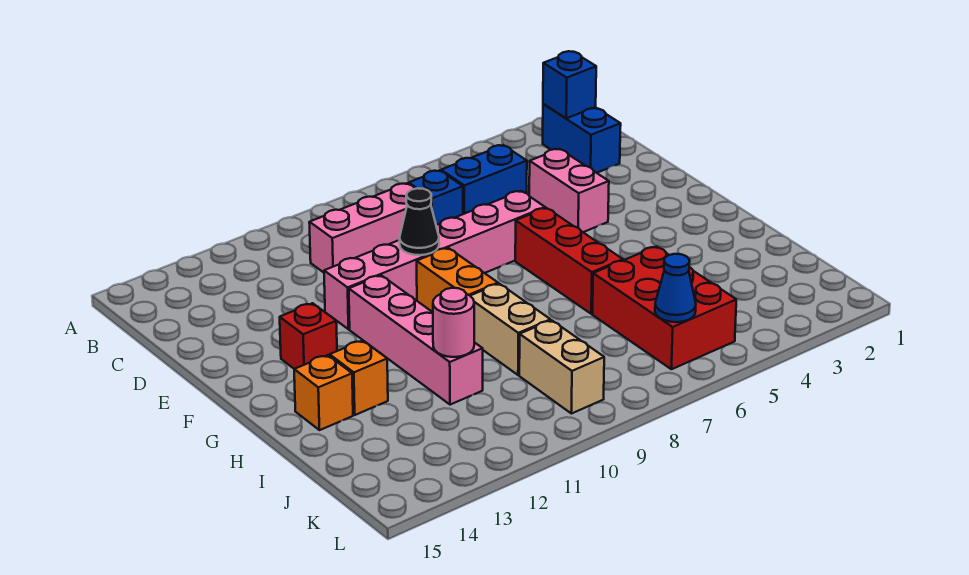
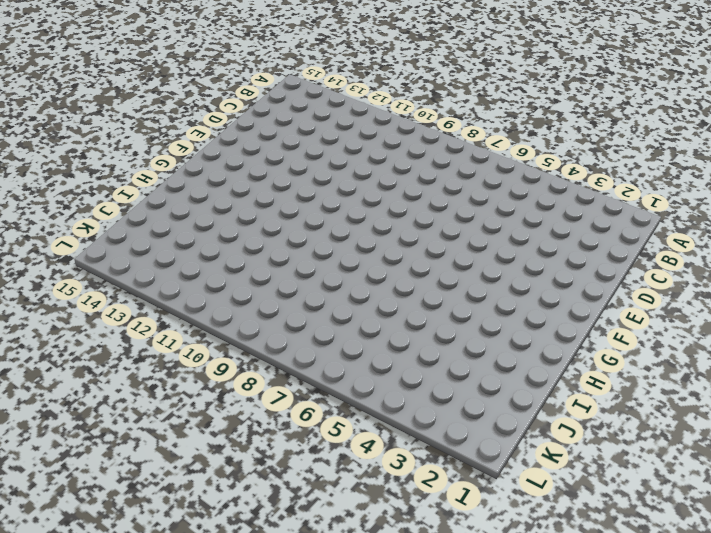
none -> blue 1x2 brick [543,104,621,173]
none -> blue 1x2 brick [441,145,527,214]
none -> blue 1x1 brick [409,170,463,225]

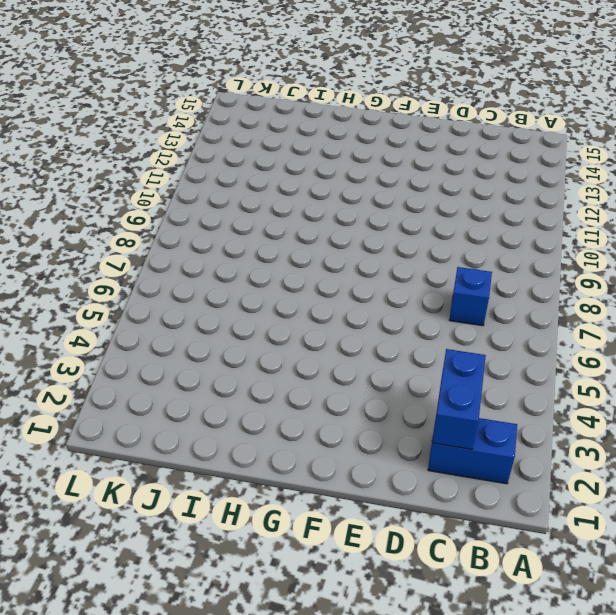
blue 1x2 brick [432,349,486,449] -> blue 1x2 brick moved to [441,145,527,214]
none -> pink 1x3 brick [309,183,415,273]
none -> pink 1x2 brick [529,149,609,232]
none -> pink 1x6 brick [324,191,545,329]

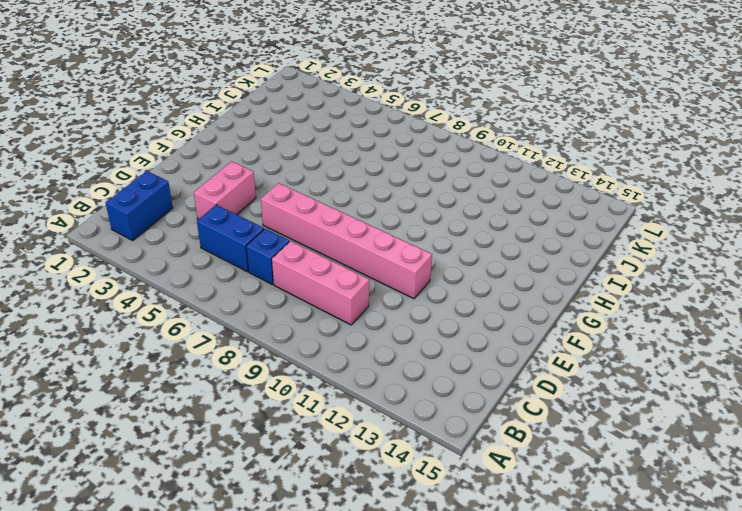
none -> red 1x3 brick [515,208,623,314]
none -> orange 1x2 brick [417,248,498,312]
none -> pink 1x4 brick [349,275,483,405]

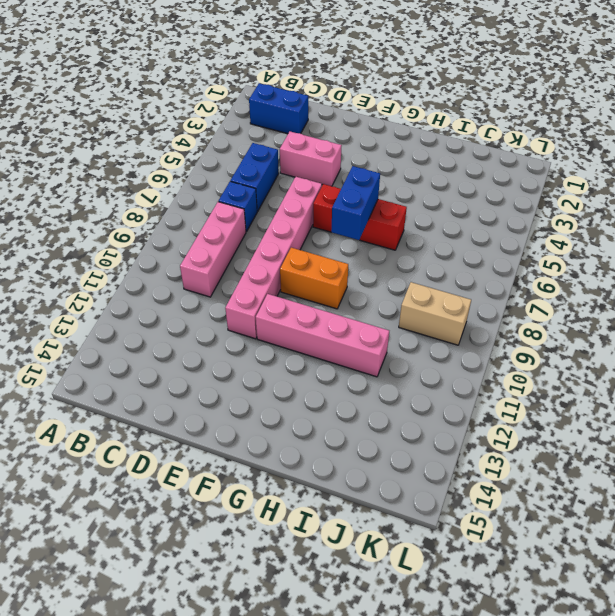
blue 1x2 brick [331,166,380,240] -> none
none -> red 1x1 brick [280,303,337,369]
none -> tan 1x2 brick [471,284,550,375]
none -> orange 1x1 brick [330,341,388,415]

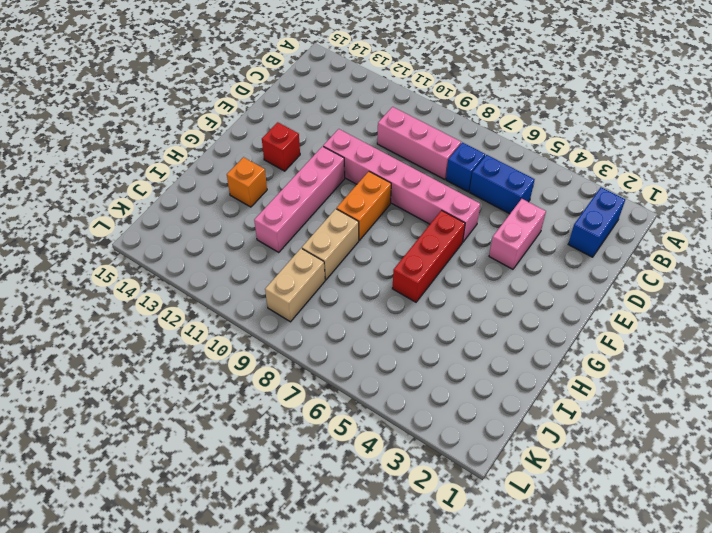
none -> orange 1x1 brick [294,355,353,430]
none -> red 2x3 brick [592,247,736,369]
none -> blue 1x1 brick [543,51,596,118]

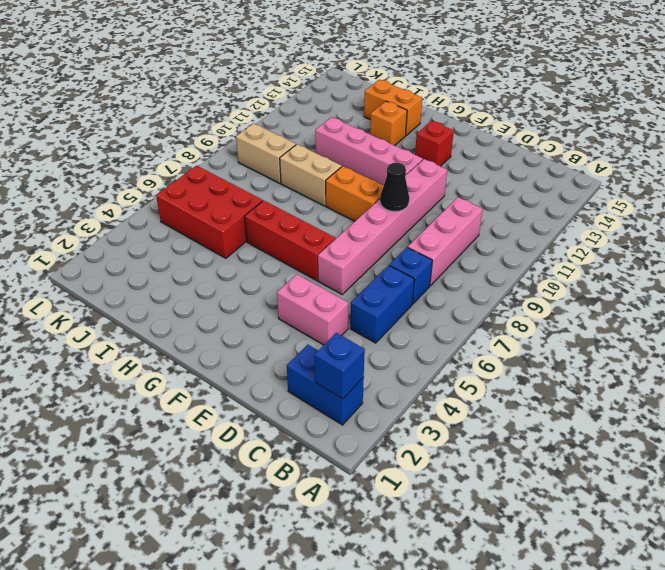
orange 1x2 brick [364,80,422,135] -> orange 1x1 brick [294,355,353,430]
none -> pink 1x1 round brick [433,288,474,357]
none -> blue 1x1 cone [655,254,696,322]

